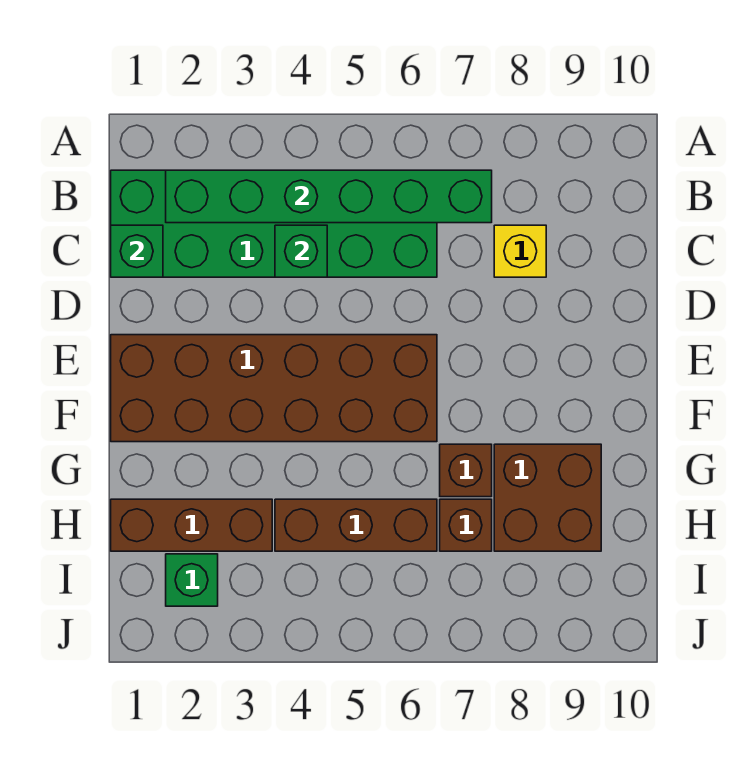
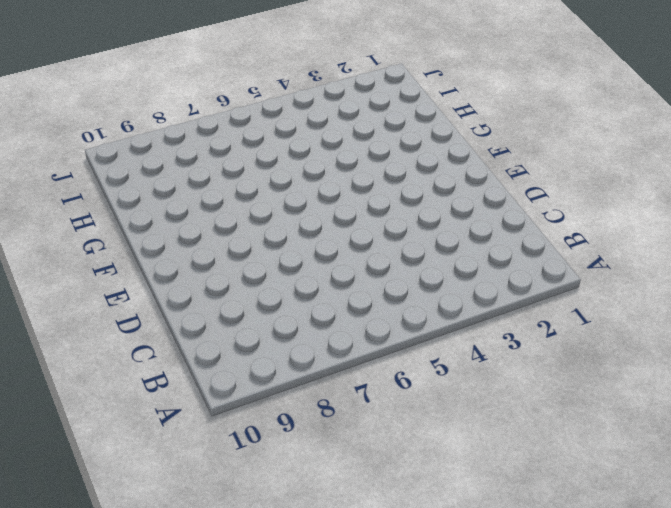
none -> green 2x6 brick [111,170,437,277]
none -> yellow 1x1 brick [494,225,546,277]
none -> brown 2x6 brick [111,335,437,442]

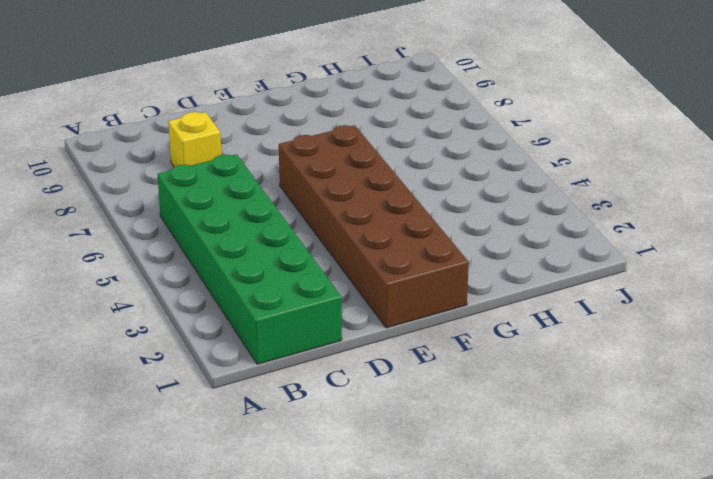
none -> brown 1x1 brick [440,444,492,497]
none -> brown 2x2 brick [494,444,601,551]
none -> brown 1x3 brick [111,499,272,551]

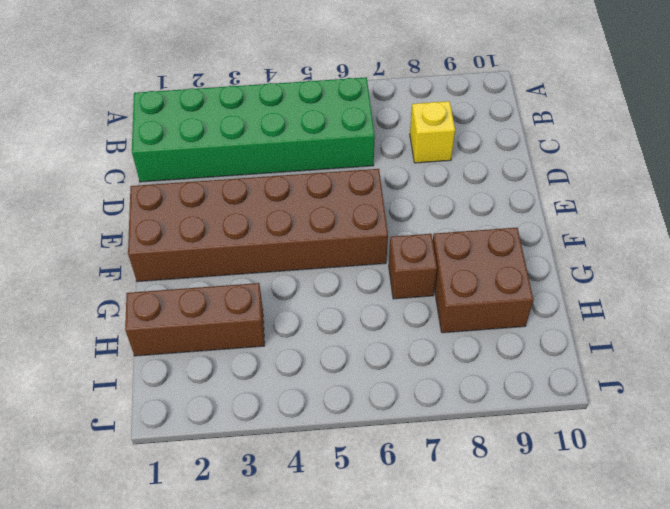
none -> brown 1x3 brick [275,499,437,551]
none -> brown 1x1 brick [440,499,492,551]
none -> green 1x1 brick [166,554,218,606]

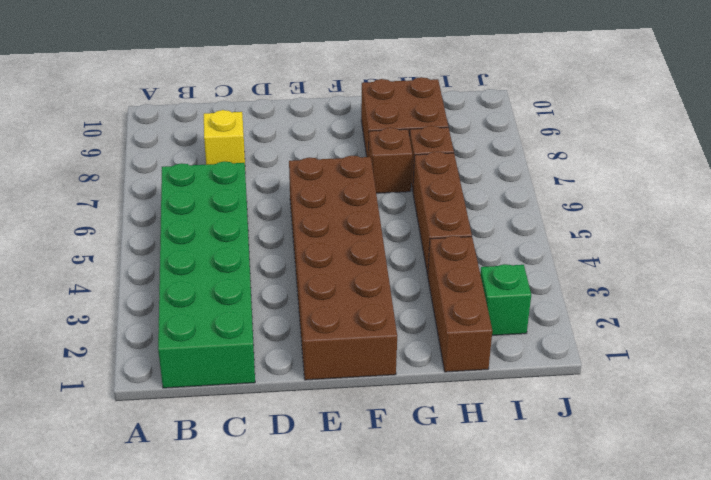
none -> green 1x6 brick [166,170,492,223]
none -> green 1x1 brick [111,225,163,277]
none -> green 1x1 brick [275,225,327,277]

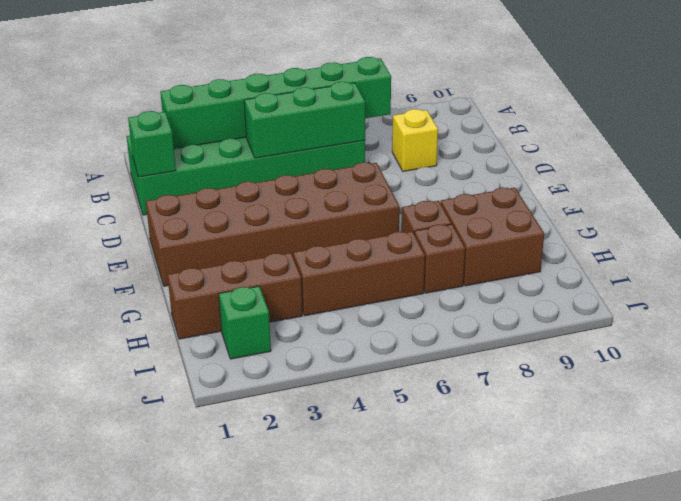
green 1x3 brick [244,82,365,158] -> green 1x1 brick [275,225,327,277]

